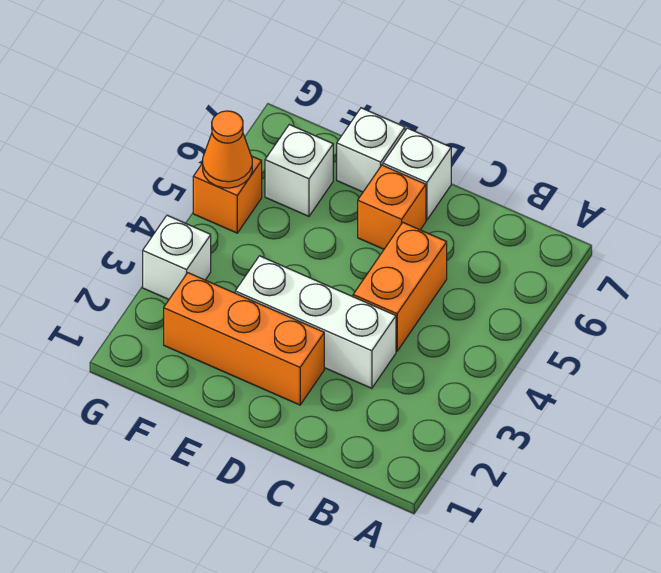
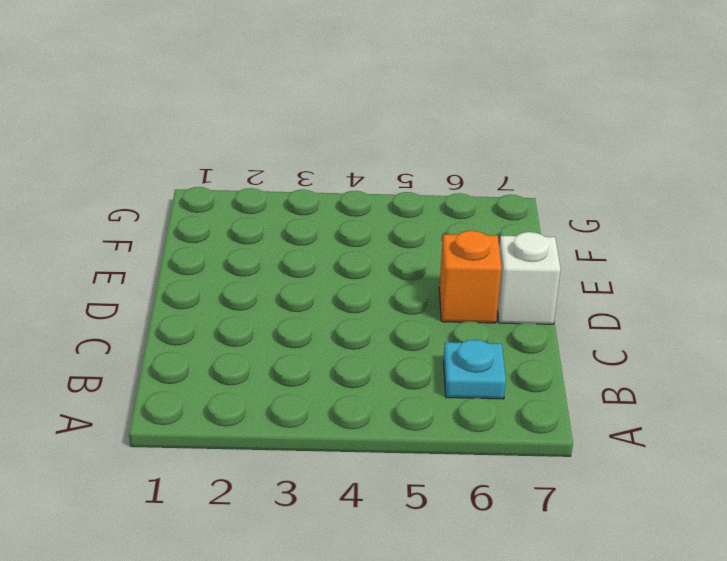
cyan 1x1 plate [444,340,506,399] -> none
none -> white 1x3 brick [235,256,396,388]
none -> orange 1x2 brick [353,223,447,351]

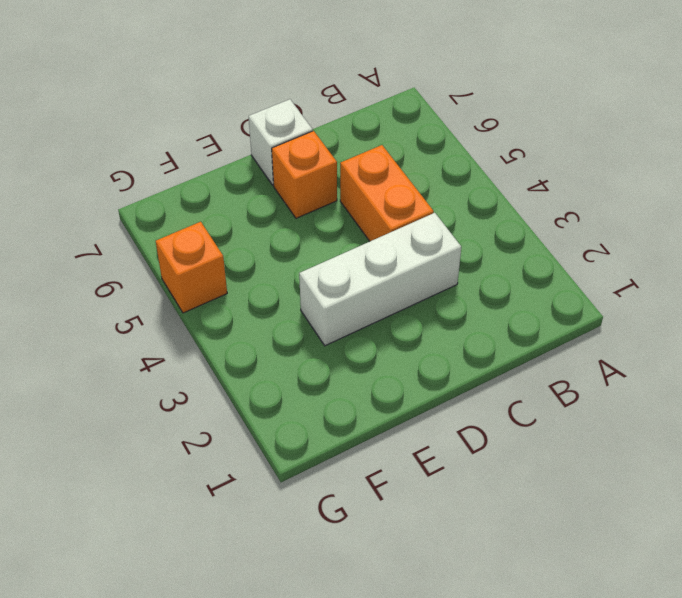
none -> orange 1x3 brick [164,273,324,405]
none -> white 1x1 brick [337,108,405,192]

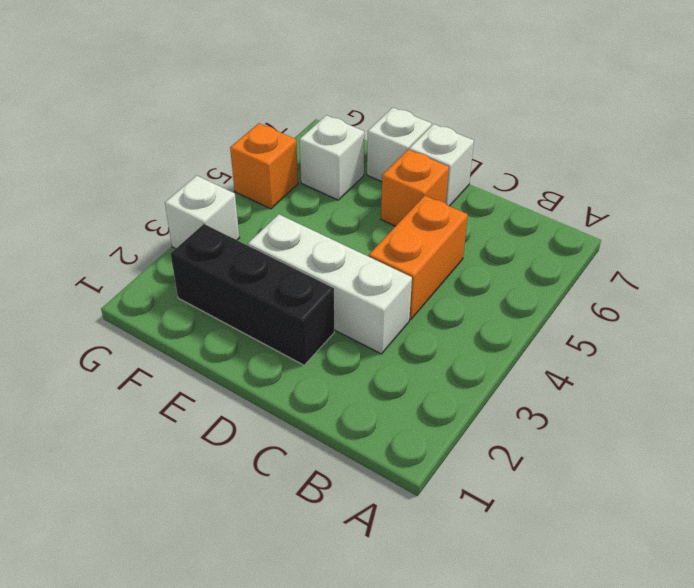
black 1x3 brick [171,224,334,365] -> orange 1x3 brick [164,273,324,405]
none -> orange 1x1 cone [203,111,252,188]

